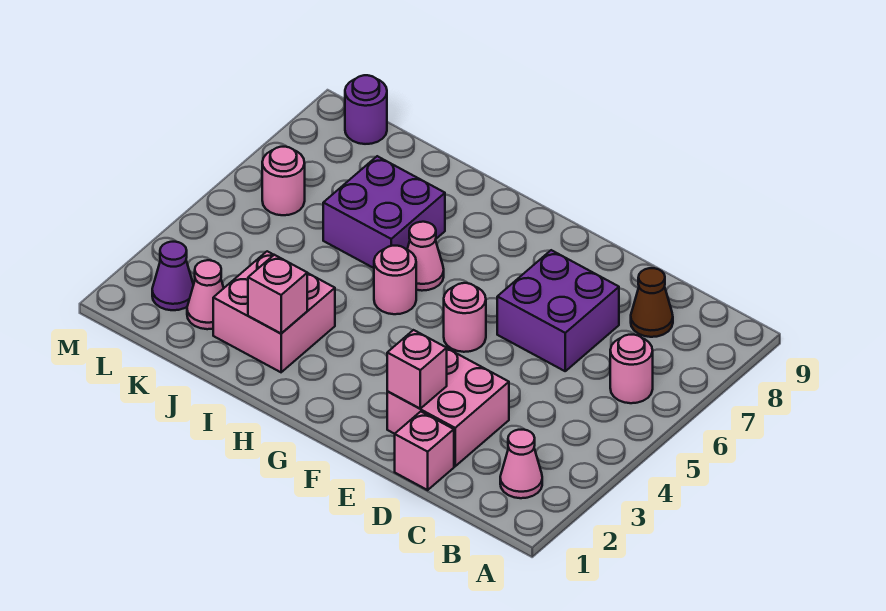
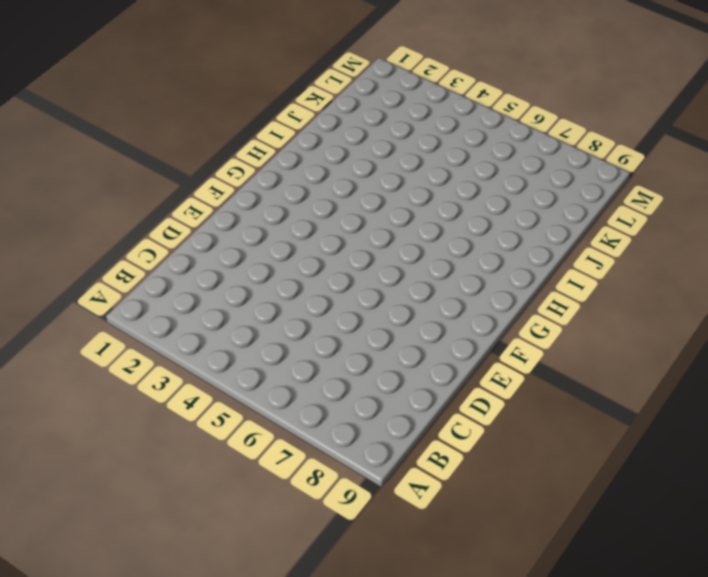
none -> pink 1x1 cone [500,430,542,498]
none -> pink 1x1 round brick [610,335,653,403]
none -> brown 1x1 cone [631,268,673,337]

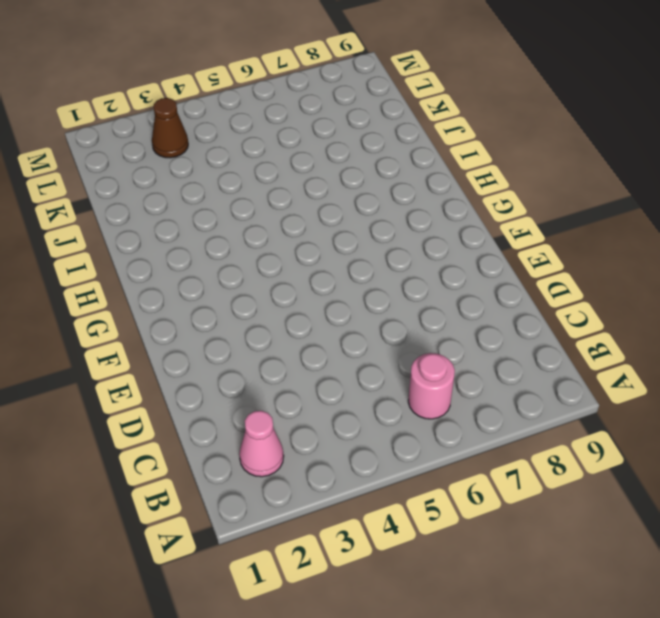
brown 1x1 cone [152,98,188,158] -> brown 1x1 cone moved to [631,268,673,337]
none -> pink 1x1 brick [395,412,454,490]
none -> pink 2x2 brick [387,349,509,466]
none -> purple 2x2 brick [497,250,619,371]

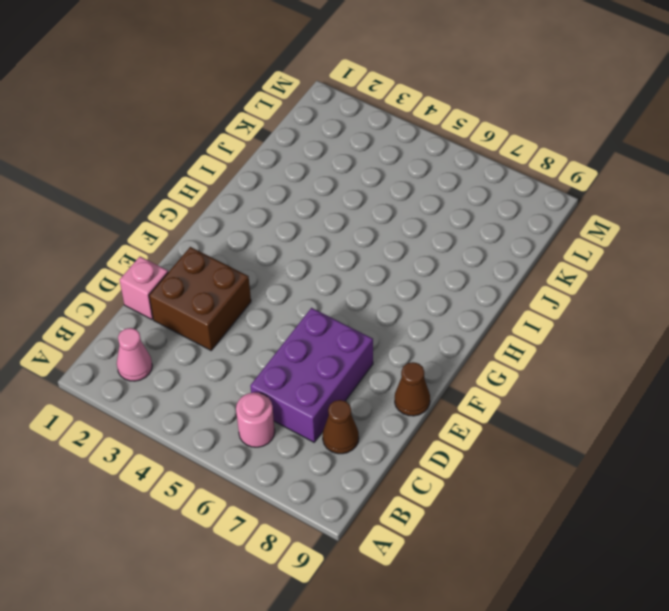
purple 2x3 brick [250,308,373,442] -> purple 2x2 brick [497,250,619,371]
brown 2x2 brick [149,247,251,350] -> pink 2x2 brick [387,349,509,466]
brown 1x1 cone [395,362,430,416] -> none
none -> pink 1x1 round brick [444,283,486,352]
none -> pink 1x1 round brick [374,246,416,314]
none -> pink 1x1 cone [407,222,444,291]

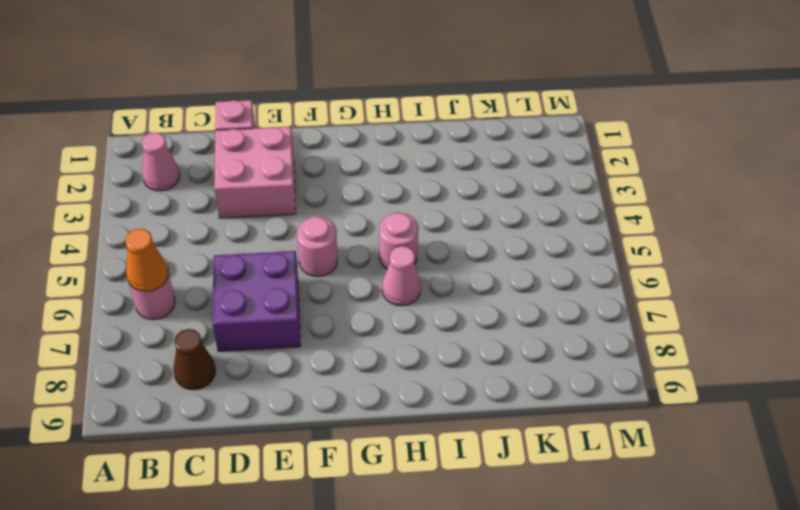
orange 1x1 cone [125,229,168,292] -> none
none -> pink 2x2 brick [213,251,335,372]
none -> purple 2x2 brick [323,156,445,268]
none -> pink 1x1 cone [187,260,224,329]

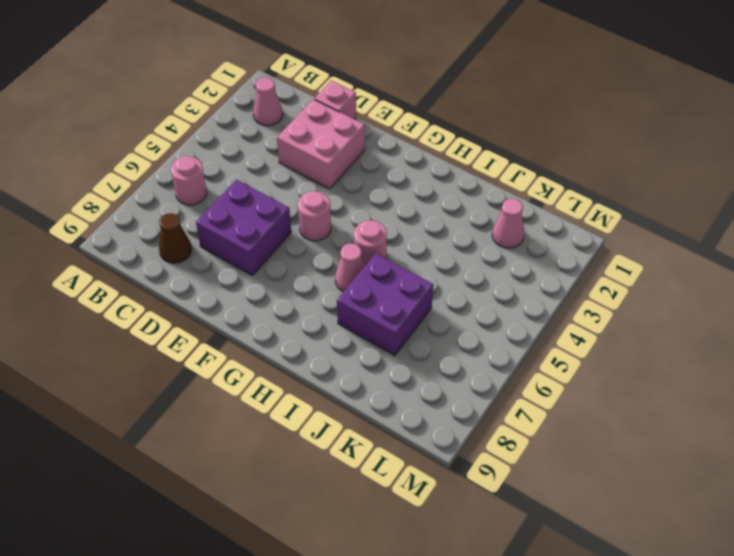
none -> pink 2x2 brick [213,251,335,372]
none -> purple 1x1 cone [152,242,193,310]
none -> pink 1x1 round brick [262,147,305,215]

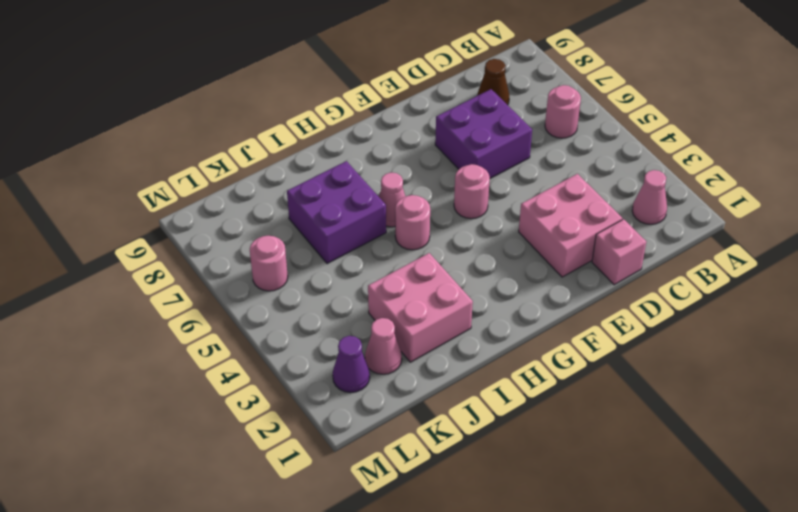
none -> purple 1x1 round brick [345,75,387,144]
none -> pink 1x1 brick [387,330,447,409]
none -> pink 1x1 brick [248,255,307,333]

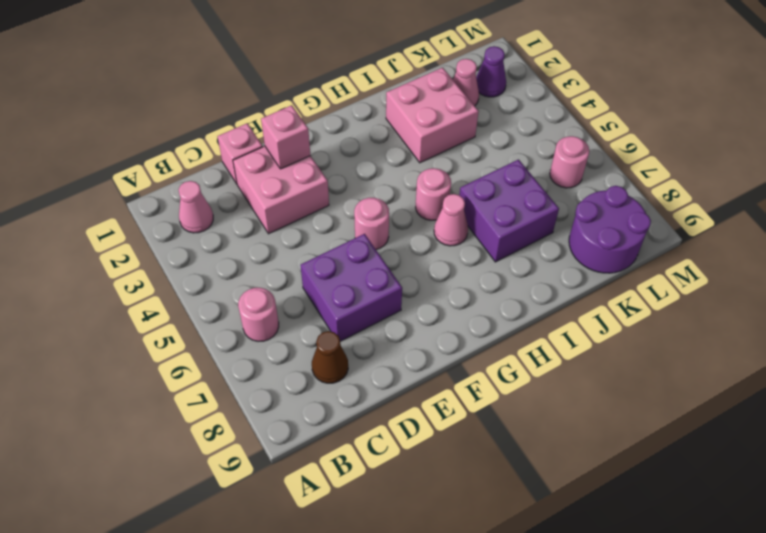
purple 2x2 round brick [569,186,651,273] -> purple 1x1 round brick [345,75,387,144]
none -> pink 1x1 brick [248,255,307,333]

